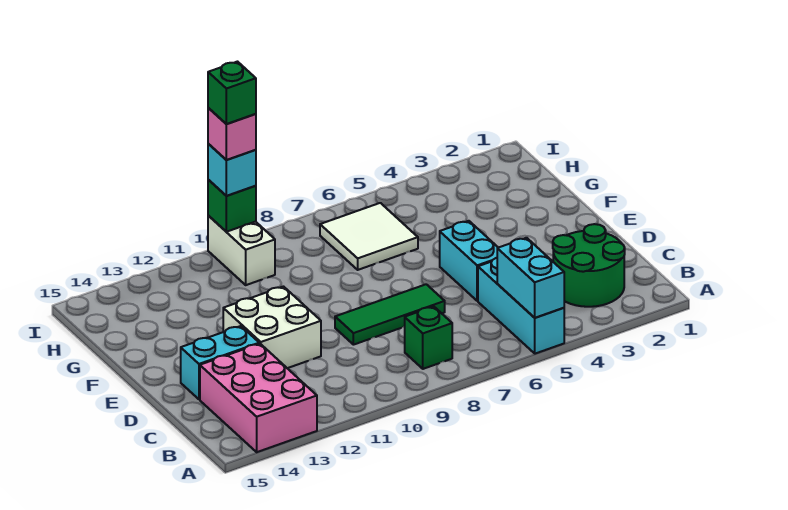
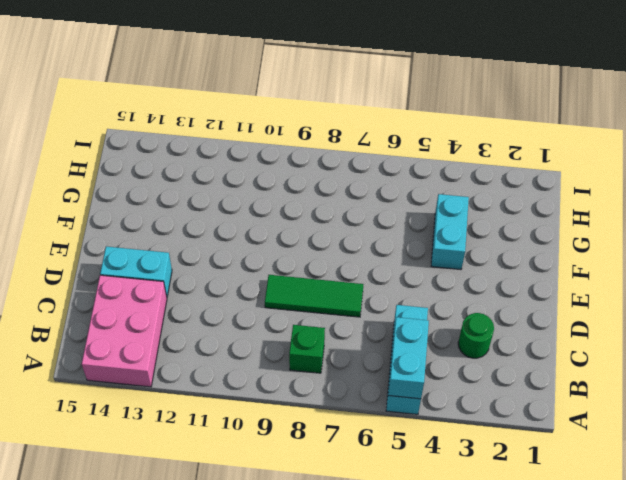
green 1x1 round brick [458,313,494,358] -> green 2x2 round brick [553,224,625,307]
cyan 1x2 brick [431,194,469,270] -> cyan 1x2 brick moved to [440,221,498,301]
none -> white 2x2 brick [223,287,321,368]
none -> white 2x2 tile [320,203,418,270]
none -> white 1x2 brick [208,216,275,285]

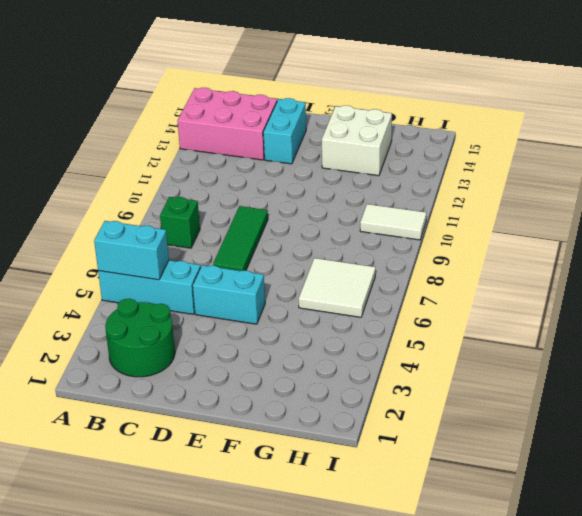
white 2x2 brick [322,106,392,176] -> white 2x2 brick moved to [223,287,321,368]
white 1x2 tile [360,204,426,240] -> white 1x2 brick [208,216,275,285]
none -> green 1x1 brick [208,180,256,232]
none -> cyan 1x1 brick [208,144,256,196]
none -> pink 1x1 brick [208,108,256,160]

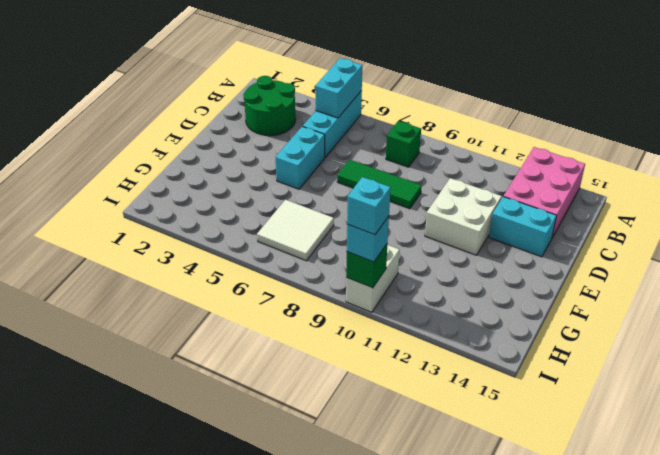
cyan 1x1 brick [347,177,391,235] -> pink 1x1 brick [208,108,256,160]
none -> green 1x1 brick [208,62,256,124]

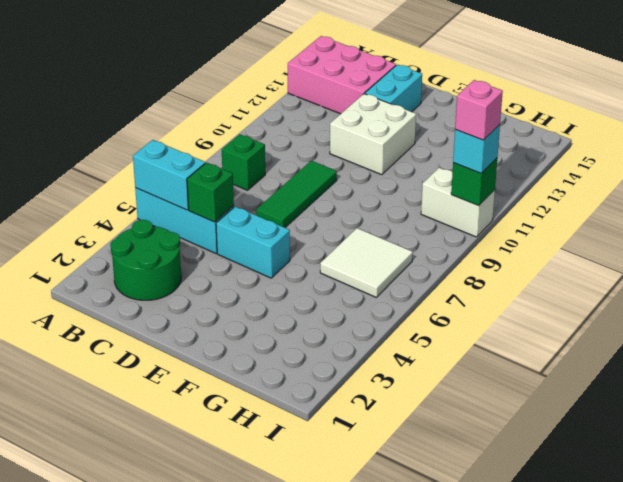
green 1x1 brick [187,163,234,222] -> green 1x1 brick moved to [208,62,256,124]

